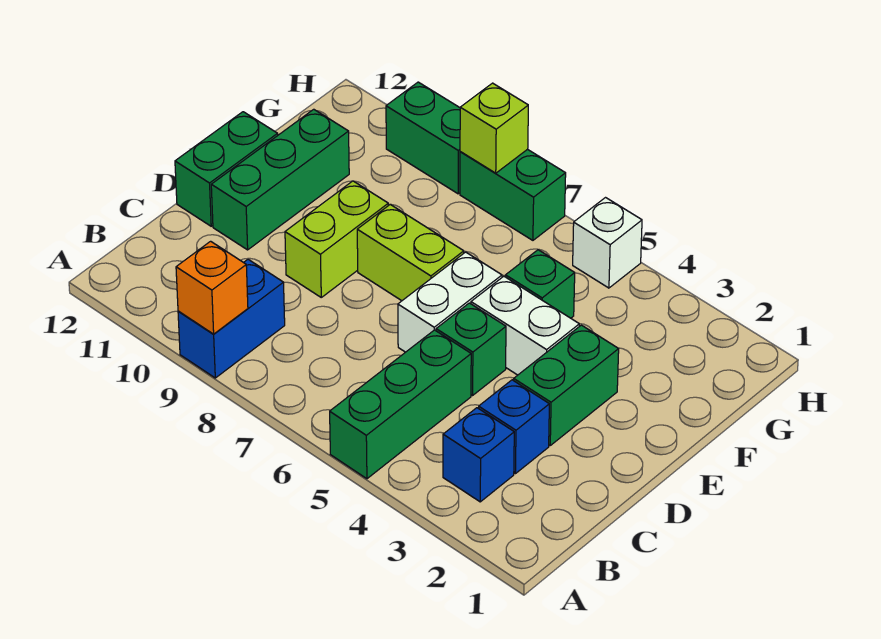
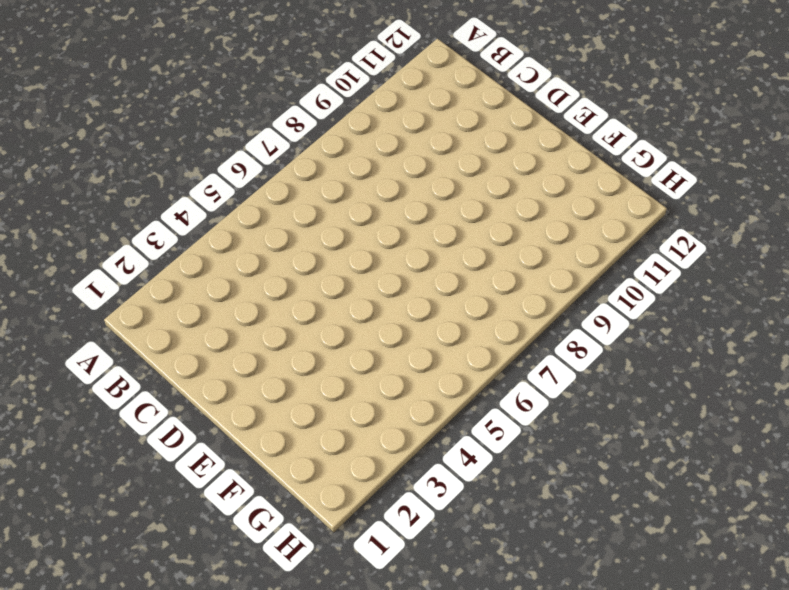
none -> green 1x3 brick [330,330,471,479]
none -> blue 1x2 brick [178,259,285,378]
none -> blue 1x1 brick [443,408,514,502]

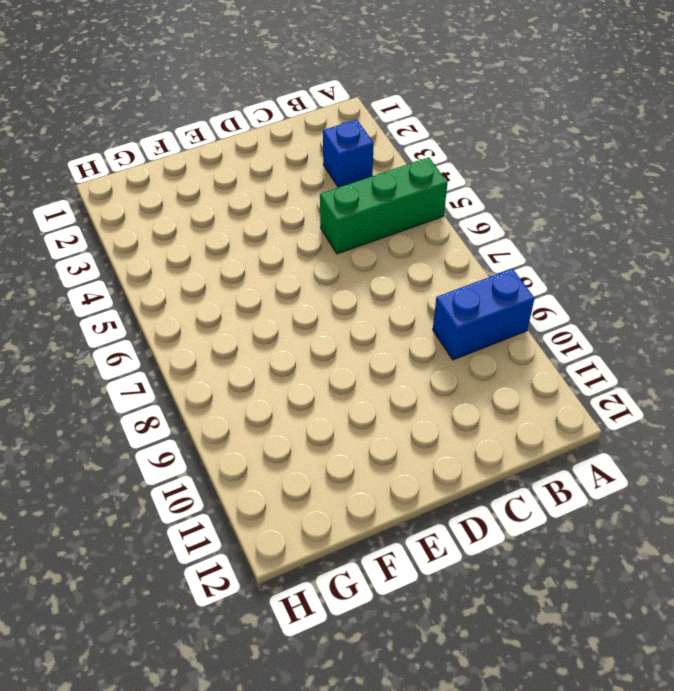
none -> blue 1x1 brick [479,380,549,474]
none -> green 1x2 brick [514,325,619,445]
none -> green 1x1 brick [436,303,506,395]

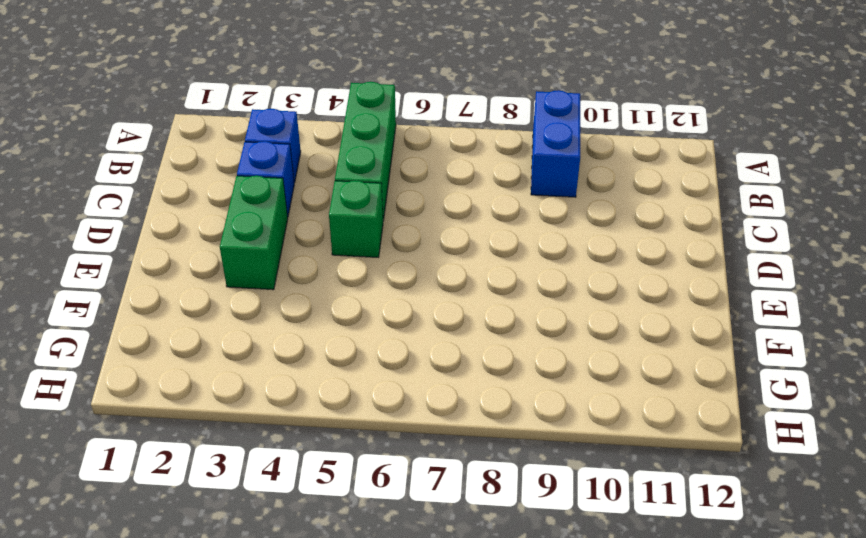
none -> white 1x2 brick [398,252,502,352]
none -> lime 1x2 brick [285,181,388,297]
none -> green 1x3 brick [211,109,349,250]

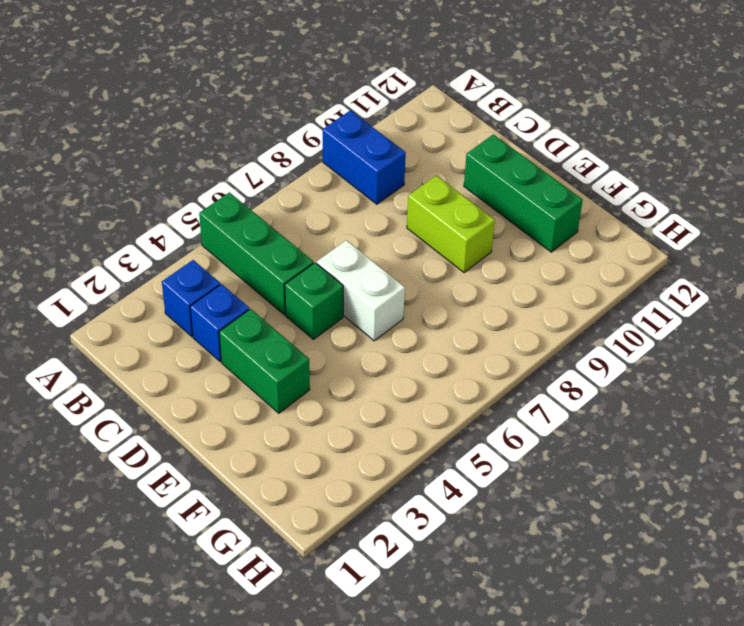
none -> green 1x2 brick [175,112,278,226]
none -> white 1x2 brick [471,276,579,375]
none -> lime 1x2 brick [357,204,464,301]

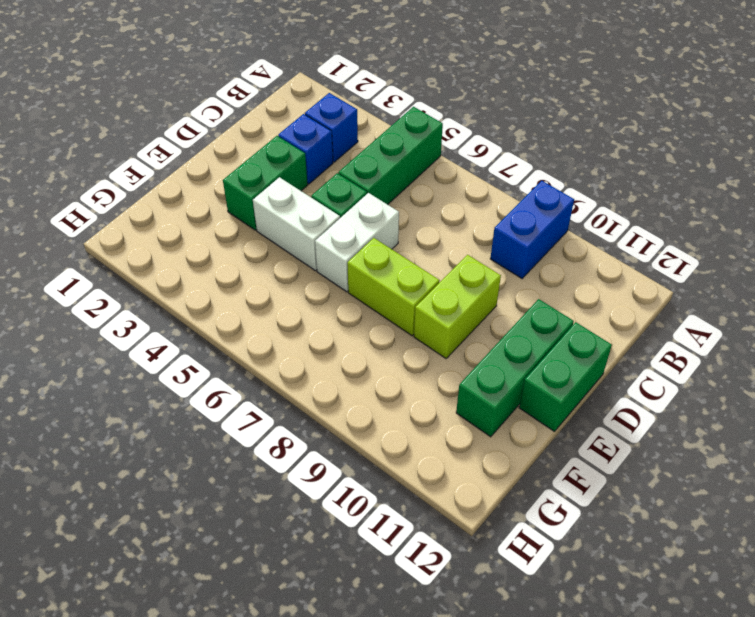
none -> green 1x1 brick [506,250,575,318]
none -> white 1x1 brick [573,198,642,288]
none -> green 1x2 brick [460,149,566,240]

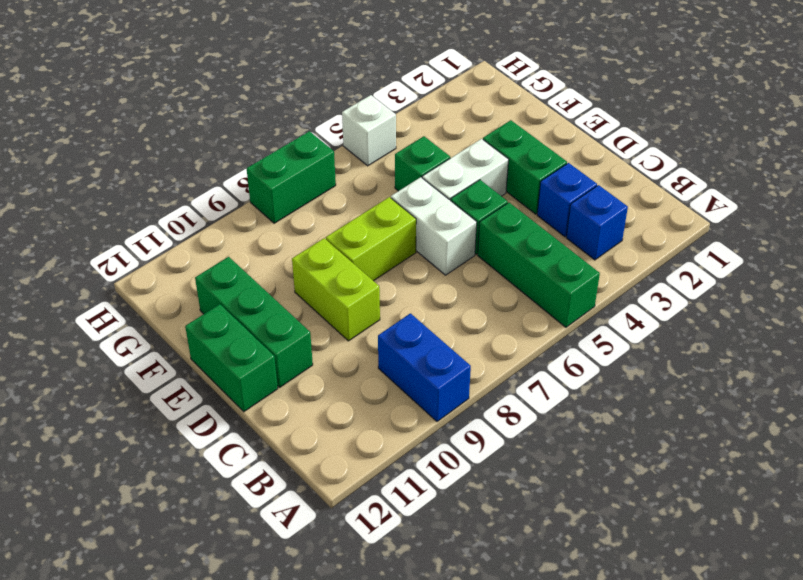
none -> green 1x2 brick [386,82,460,194]
none -> orange 1x1 brick [176,241,248,334]
none -> lime 1x1 brick [460,83,528,173]

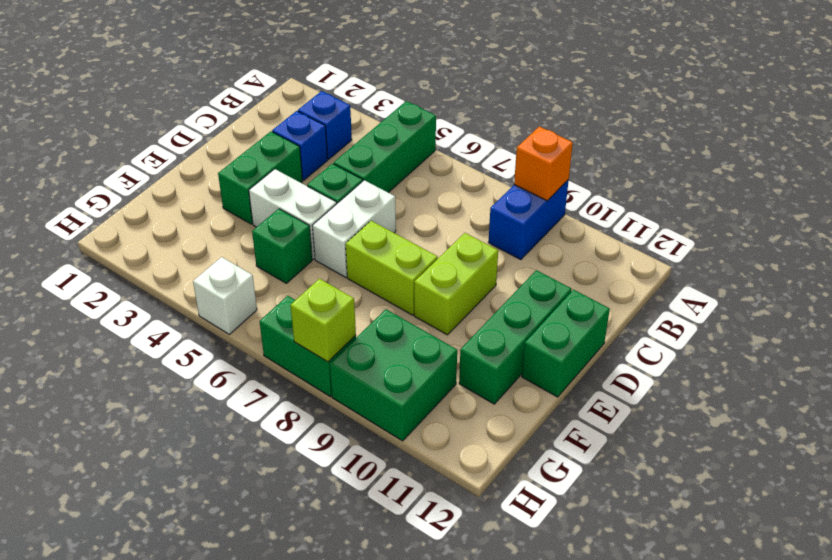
green 2x2 brick [330,309,457,441] -> green 1x2 brick [386,82,460,194]

